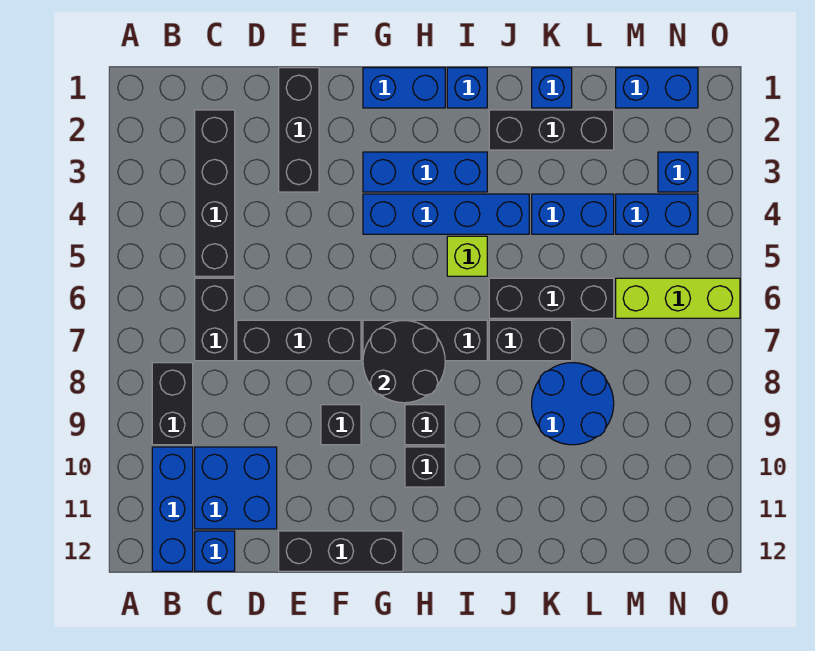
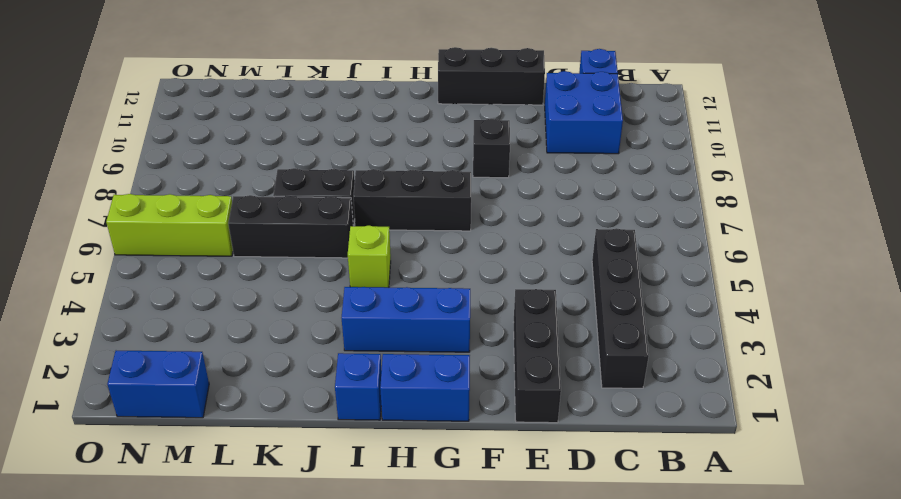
none -> black 1x2 brick [152,363,193,445]
none -> blue 1x3 brick [152,447,193,571]
none -> black 1x2 brick [195,278,235,361]

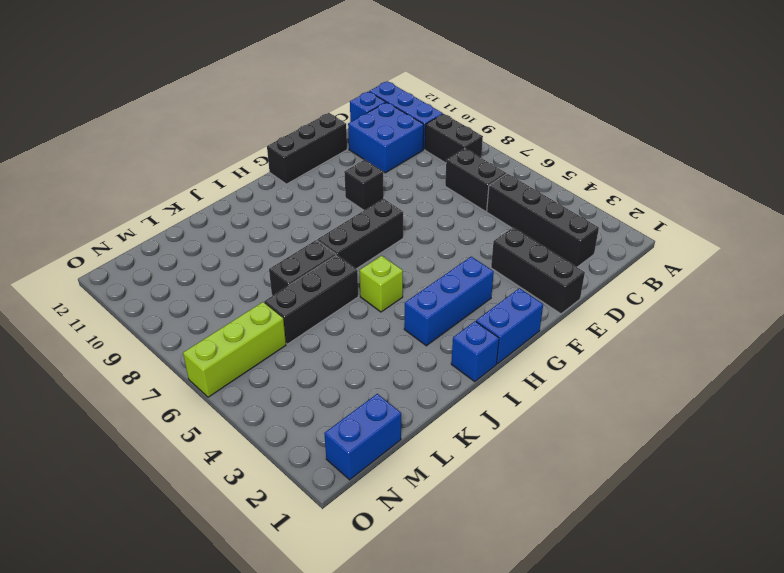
none -> black 1x3 brick [237,320,361,361]
none -> blue 1x4 brick [363,194,529,234]
none -> black 1x1 brick [405,405,445,445]

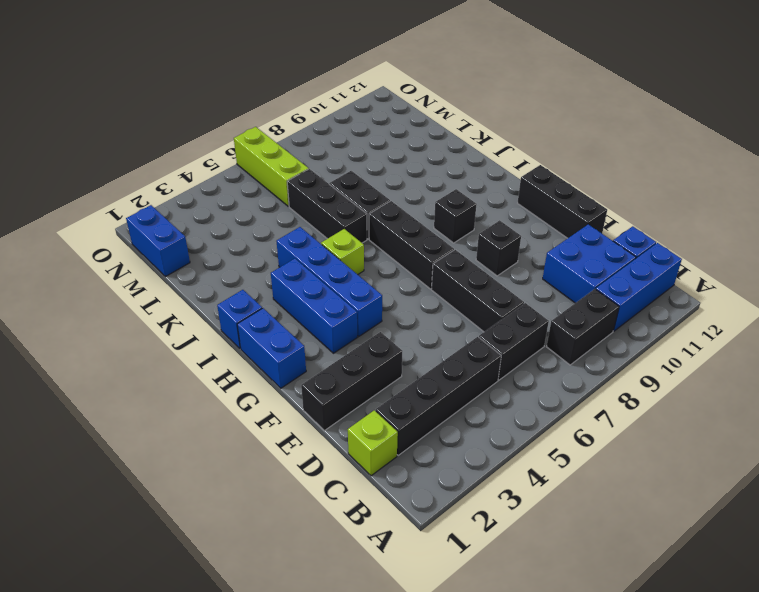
lime 1x1 brick [348,410,398,476] -> none
none -> black 1x1 brick [405,447,445,487]
none -> black 1x3 brick [489,110,614,150]
none -> blue 1x1 brick [532,68,572,108]

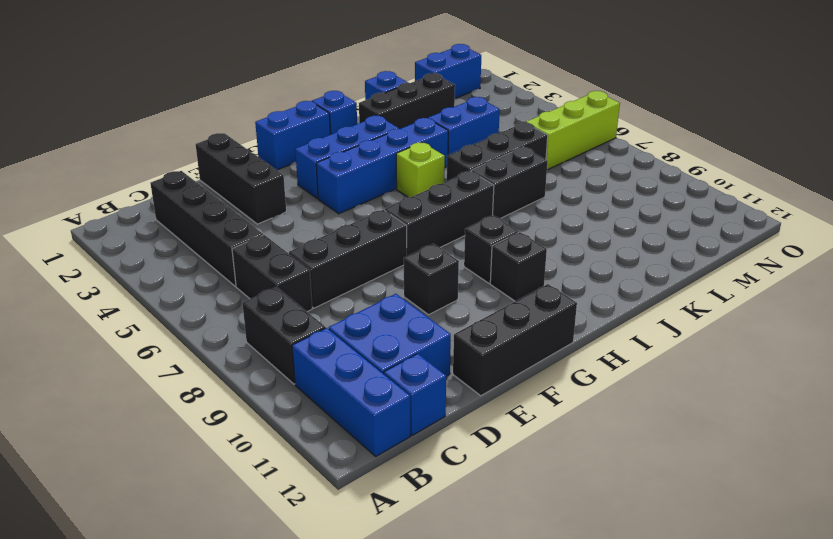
none -> blue 2x2 round brick [532,363,614,445]
none -> blue 1x2 brick [616,194,698,234]
none -> blue 1x1 brick [658,152,698,192]

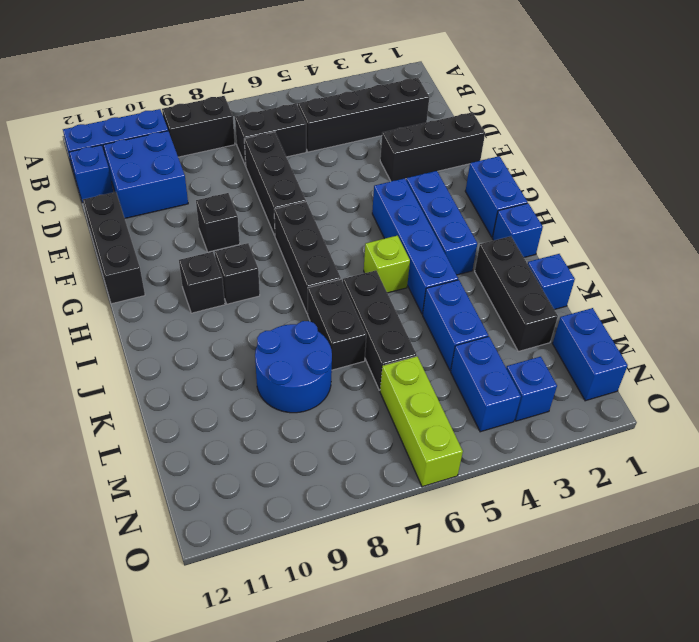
none -> black 2x2 round brick [363,320,445,403]

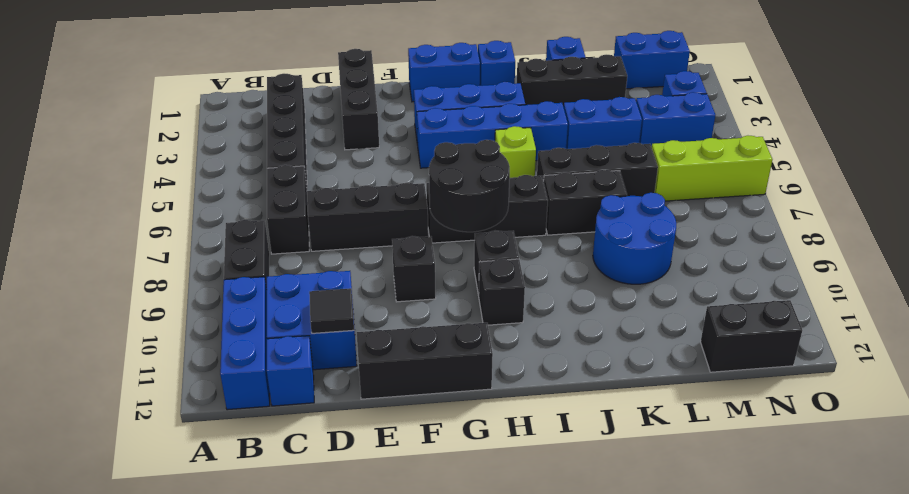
black 1x1 tile [309,288,354,333] -> none
black 1x2 brick [701,300,802,372] -> none

